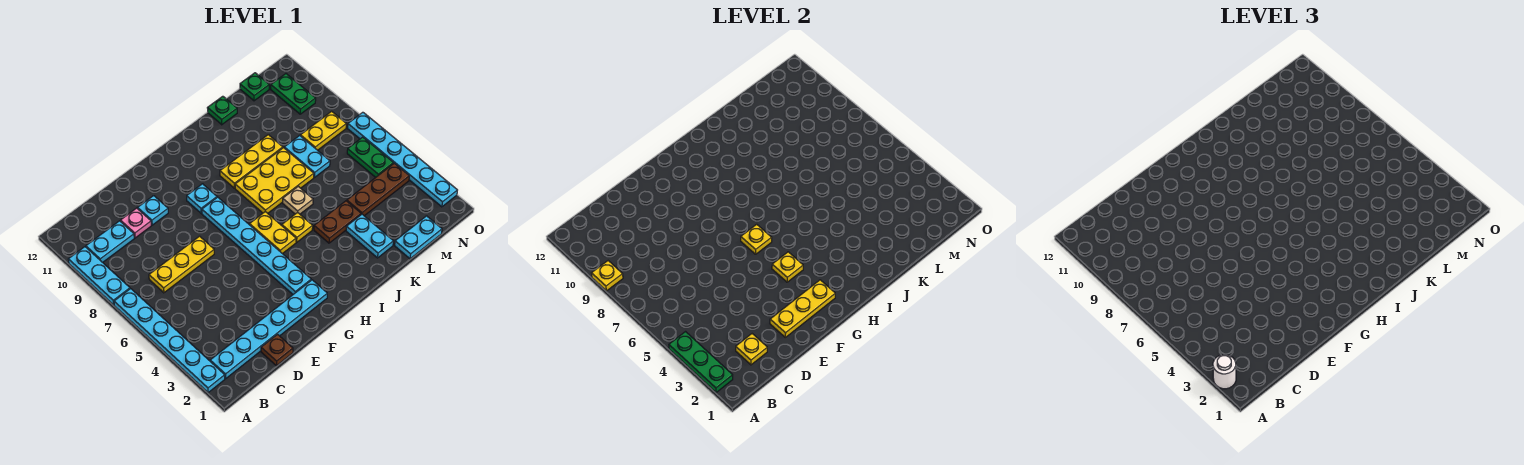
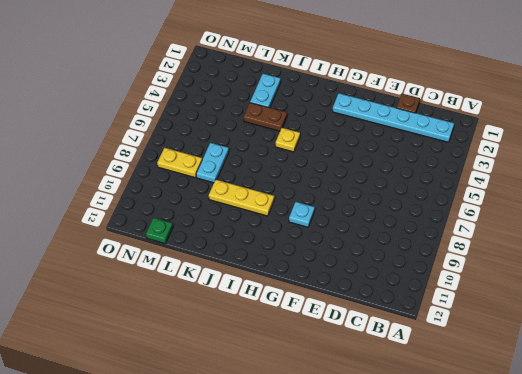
none -> cyan 1x6 plate [114,289,225,393]
none -> cyan 1x3 plate [68,247,130,305]
none -> cyan 1x2 plate [86,221,134,262]
none -> yellow 1x3 plate [149,236,214,293]

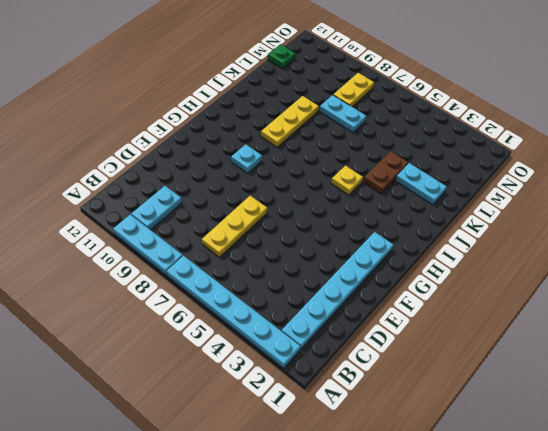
none -> brown 1x1 plate [261,334,293,366]
none -> pink 1x1 plate [120,208,151,238]
none -> cyan 1x1 plate [138,196,168,225]
none -> cyan 1x6 plate [202,197,311,294]

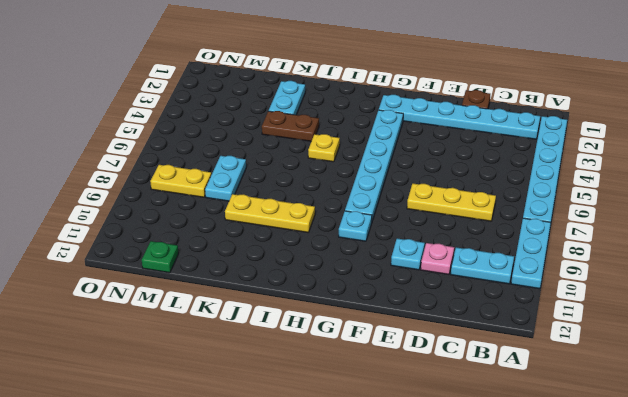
none -> yellow 1x2 plate [250,212,296,254]
none -> yellow 2x3 plate [235,148,314,213]
none -> tan 1x1 plate [283,186,313,214]
none -> green 1x1 plate [208,96,237,125]

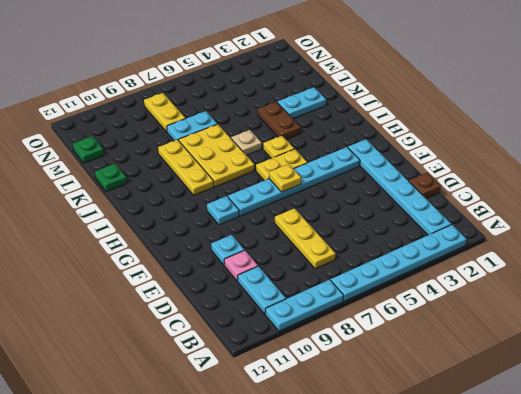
none -> cyan 1x2 plate [395,216,442,259]
none -> brown 1x3 plate [347,163,409,216]
none -> green 1x2 plate [347,137,393,177]
none -> green 1x2 plate [271,74,316,114]

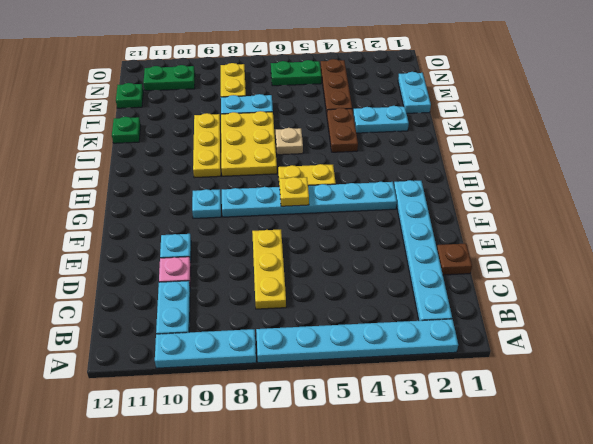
none -> yellow 1x1 plate [282,212,313,242]
none -> cyan 1x6 plate [348,112,457,207]
none -> green 1x3 plate [669,332,733,393]
none -> yellow 1x1 plate [592,261,623,291]

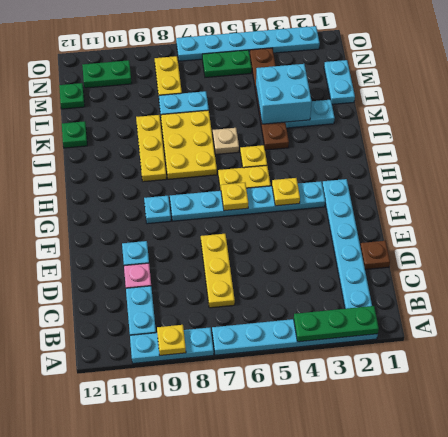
cyan 2x2 brick [256,64,312,124] -> none
none -> yellow 1x1 plate [736,334,767,365]
none -> yellow 1x3 plate [770,280,835,337]
none -> white 1x1 round brick [1213,355,1236,389]

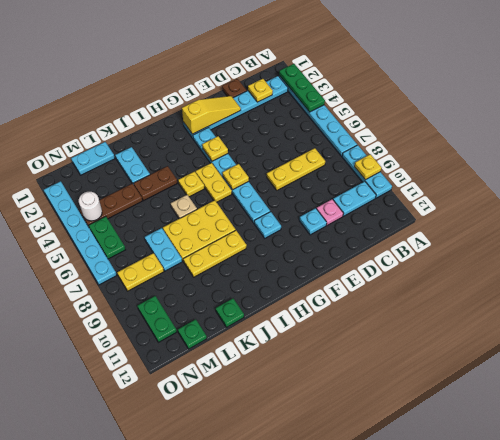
yellow 1x3 slope [182,96,241,134] -> yellow 1x3 plate [770,280,835,337]
white 1x1 round brick [79,192,102,221] -> white 1x1 round brick moved to [1213,355,1236,389]

